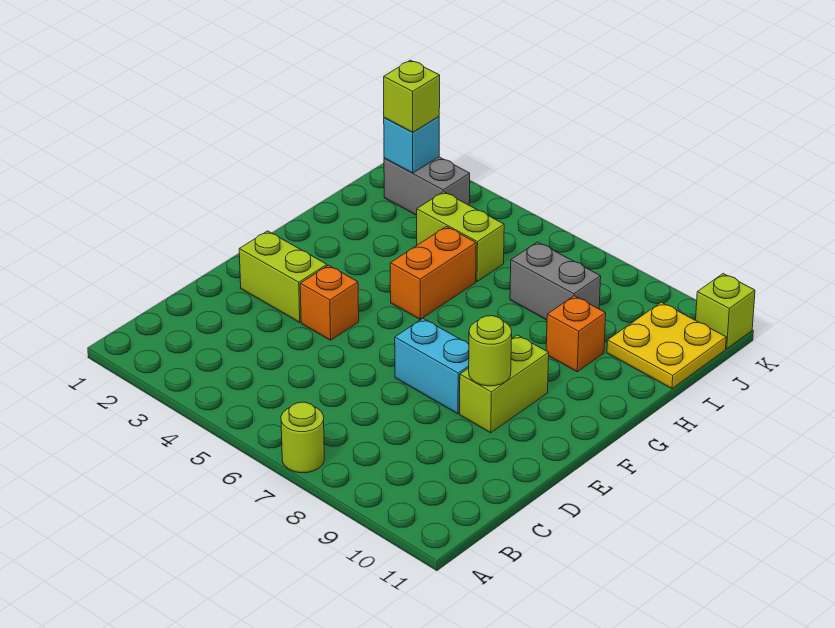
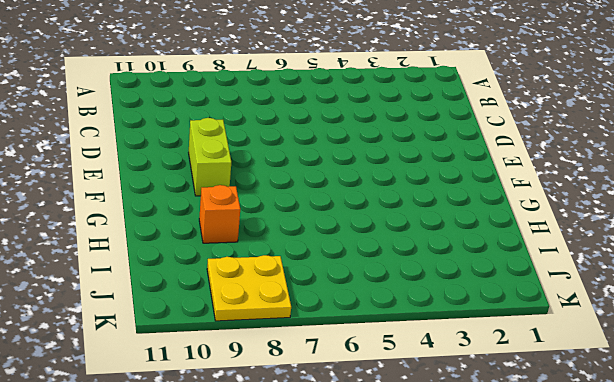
yellow 2x2 plate [207,255,291,321] -> yellow 2x2 plate moved to [607,302,726,389]
none -> lime 1x1 round brick [281,402,324,473]
none -> lime 1x2 brick [239,231,327,322]
none -> orange 1x1 brick [300,265,359,340]

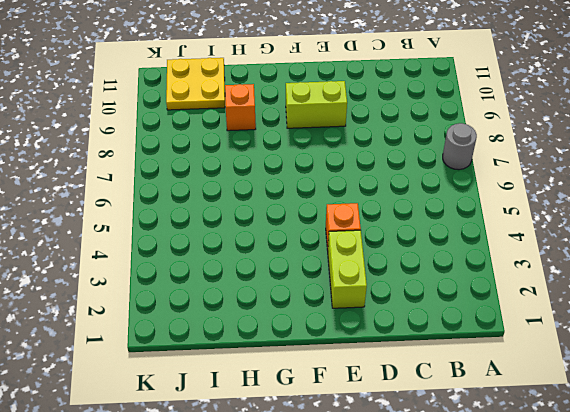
grey 1x1 round brick [443,123,477,170] -> lime 1x1 round brick [281,402,324,473]
none -> cyan 1x2 brick [395,319,469,414]
none -> orange 1x2 brick [390,227,476,319]
none -> lime 1x2 brick [417,192,504,281]

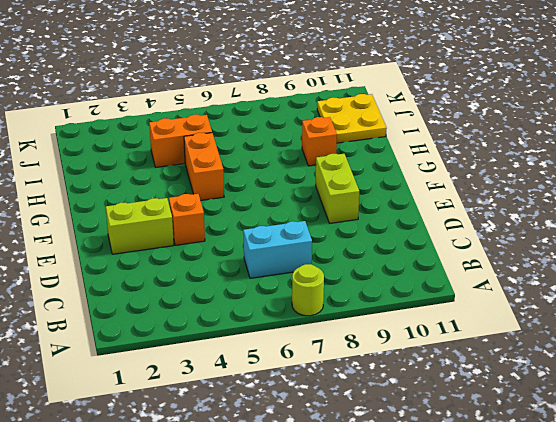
cyan 1x2 brick [243,221,312,278] -> cyan 1x2 brick moved to [395,319,469,414]
orange 1x2 brick [149,115,212,167] -> lime 1x2 brick [417,192,504,281]
none -> grey 1x2 brick [510,242,601,320]
none -> grey 1x2 brick [384,157,470,215]
none -> lime 1x1 brick [696,274,755,349]

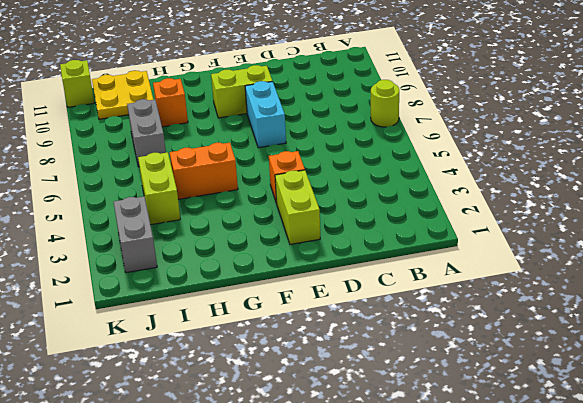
none -> lime 1x1 round brick [469,316,512,386]
none -> cyan 1x1 brick [384,117,439,173]
none -> lime 1x1 brick [384,60,440,132]

